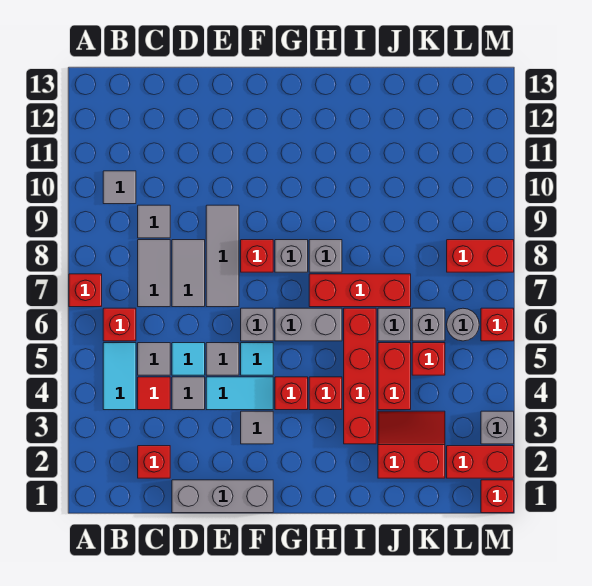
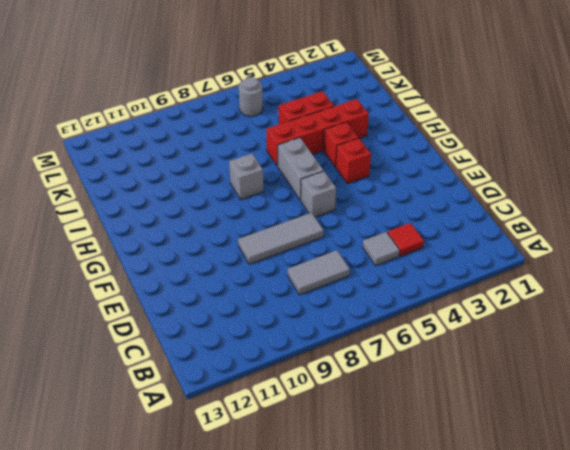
none -> red 1x1 brick [69,274,102,307]
none -> cyan 1x2 tile [103,343,136,410]
none -> red 1x1 brick [103,308,136,341]
none -> grey 1x1 tile [103,171,136,204]

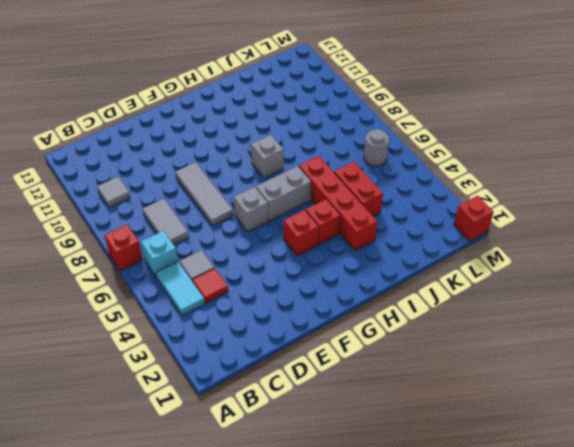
cyan 1x1 brick [141,231,178,278] -> red 1x1 brick [103,308,136,341]
none -> red 1x1 brick [138,446,170,478]
none -> grey 1x1 tile [138,205,170,238]
none -> grey 1x3 brick [172,480,273,513]
none -> grey 1x1 tile [172,377,205,410]

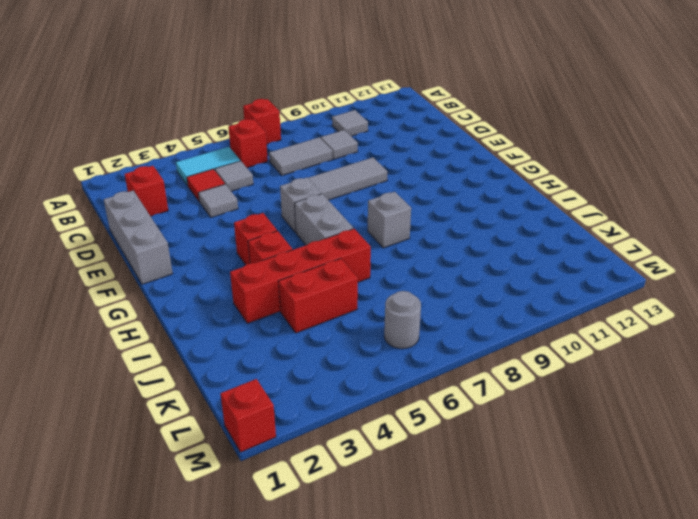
none -> cyan 1x1 tile [172,343,205,375]
none -> grey 1x2 tile [172,240,205,307]
none -> cyan 1x2 tile [206,377,273,410]
none -> grey 1x1 tile [206,343,239,375]

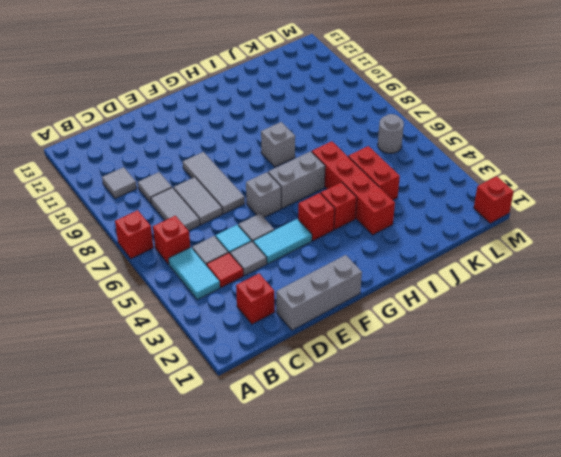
none -> grey 1x1 tile [241,411,273,444]
none -> cyan 1x1 tile [241,343,273,375]
none -> red 1x1 brick [241,240,273,272]
none -> grey 1x1 brick [275,240,308,272]

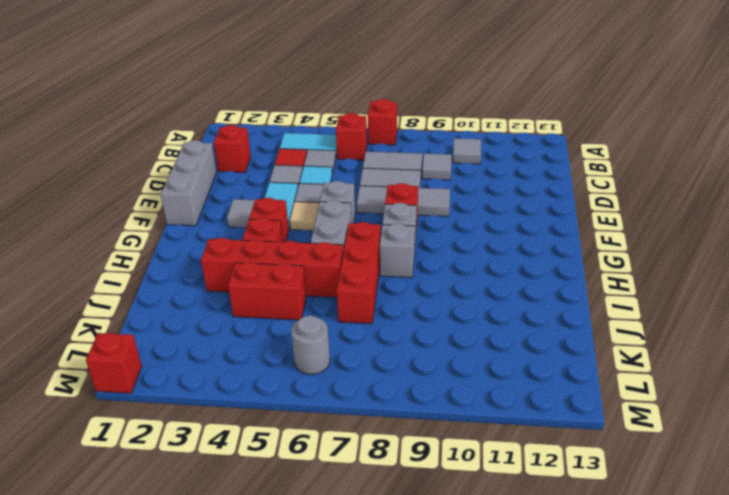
tan 1x1 tile [290,202,319,231] -> cyan 1x1 tile [241,343,273,375]
none -> red 2x2 slope [378,411,445,478]
none -> grey 1x1 brick [378,308,411,341]
none -> red 1x1 brick [412,343,445,375]
none -> grey 1x1 brick [412,308,445,341]

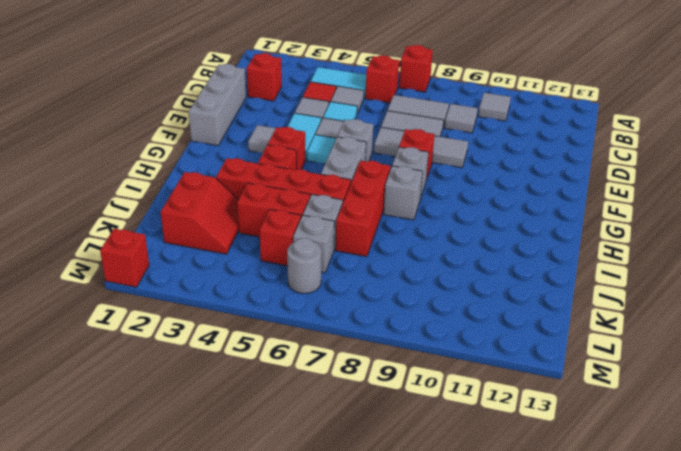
none -> red 1x2 brick [447,446,514,478]
none -> red 1x2 brick [447,240,514,272]
none -> grey 1x1 brick [481,411,514,444]
none -> red 1x1 brick [481,308,514,341]

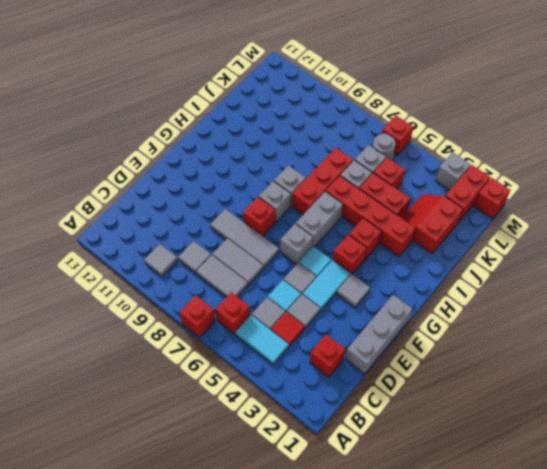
none -> red 1x2 brick [447,240,514,272]

